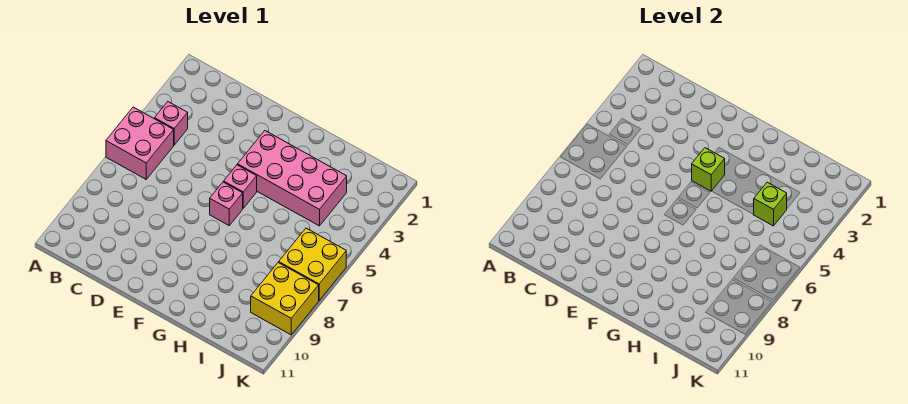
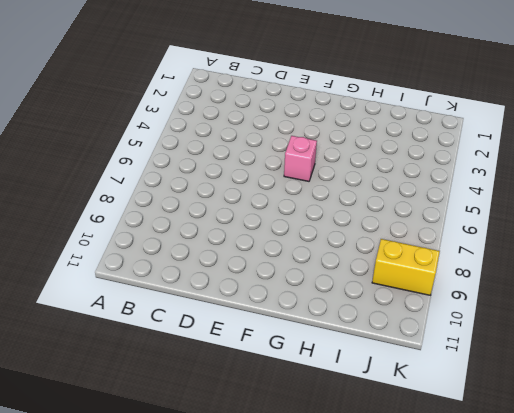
yellow 1x2 brick [372,239,440,295] -> yellow 2x2 brick [251,262,319,335]
none -> pink 2x2 brick [106,107,174,179]
none -> pink 1x1 brick [155,102,188,145]

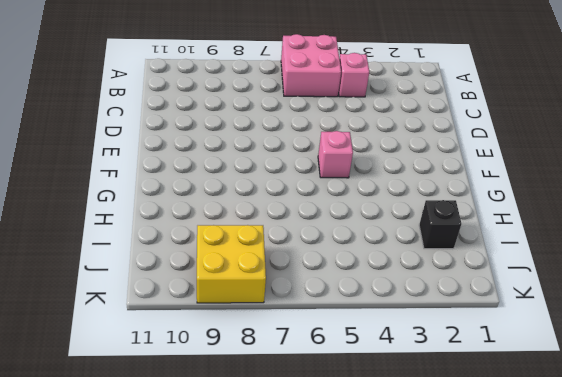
black 1x1 brick [419,200,462,249] -> none
none -> pink 2x4 brick [238,131,347,226]
none -> pink 1x1 brick [210,182,243,225]

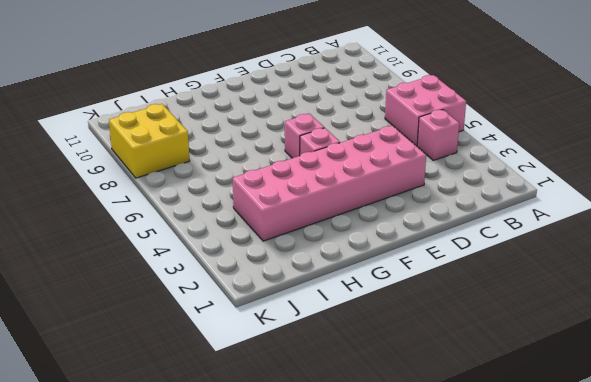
pink 2x6 brick [233,126,426,241] -> pink 2x4 brick [238,131,347,226]
none -> yellow 2x2 brick [279,228,346,300]
none -> lime 1x1 brick [692,148,725,191]

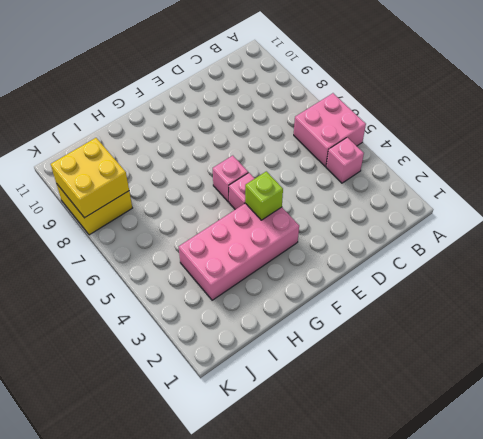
yellow 2x2 brick [51,138,129,218] -> yellow 2x2 brick moved to [279,228,346,300]
none -> lime 1x1 brick [753,182,787,226]

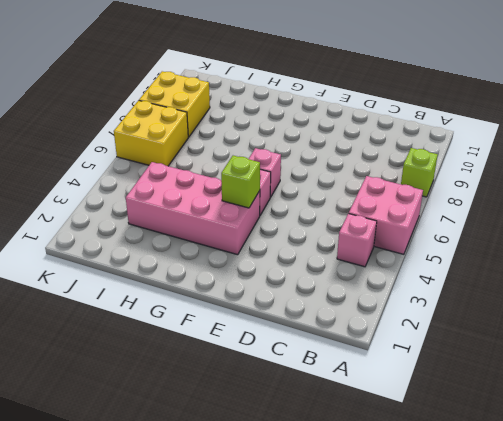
lime 1x1 brick [401,148,438,197] -> lime 1x1 brick moved to [753,182,787,226]

